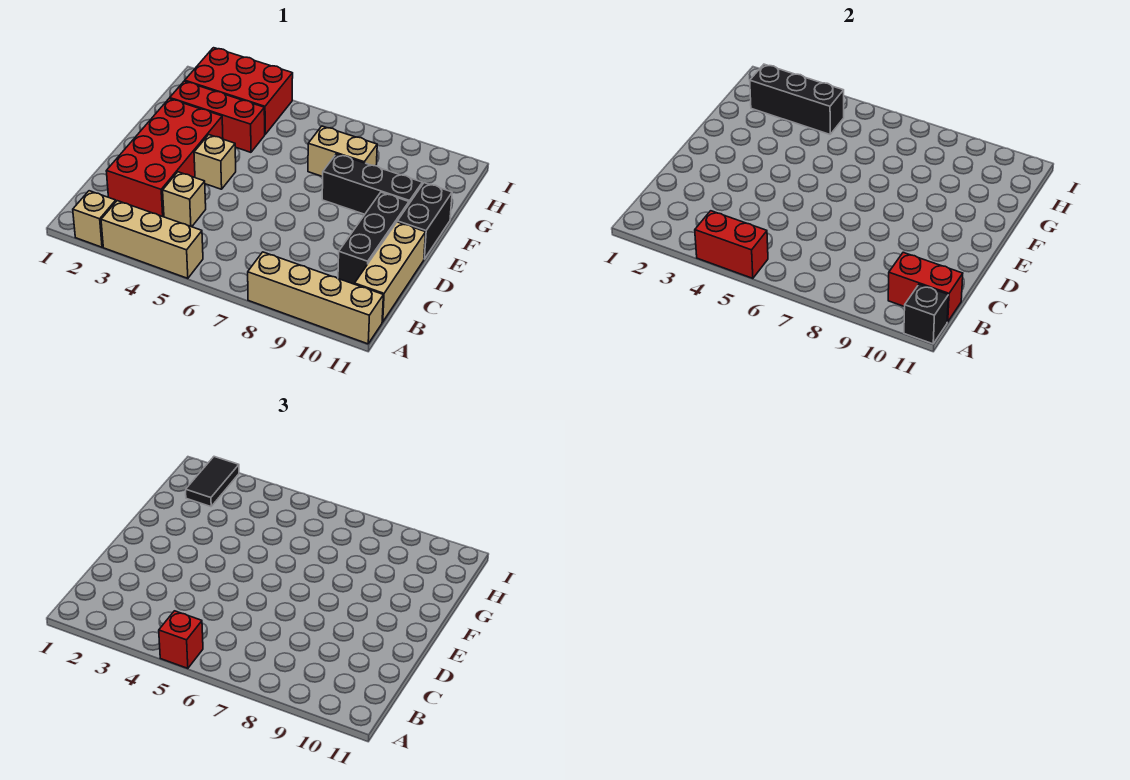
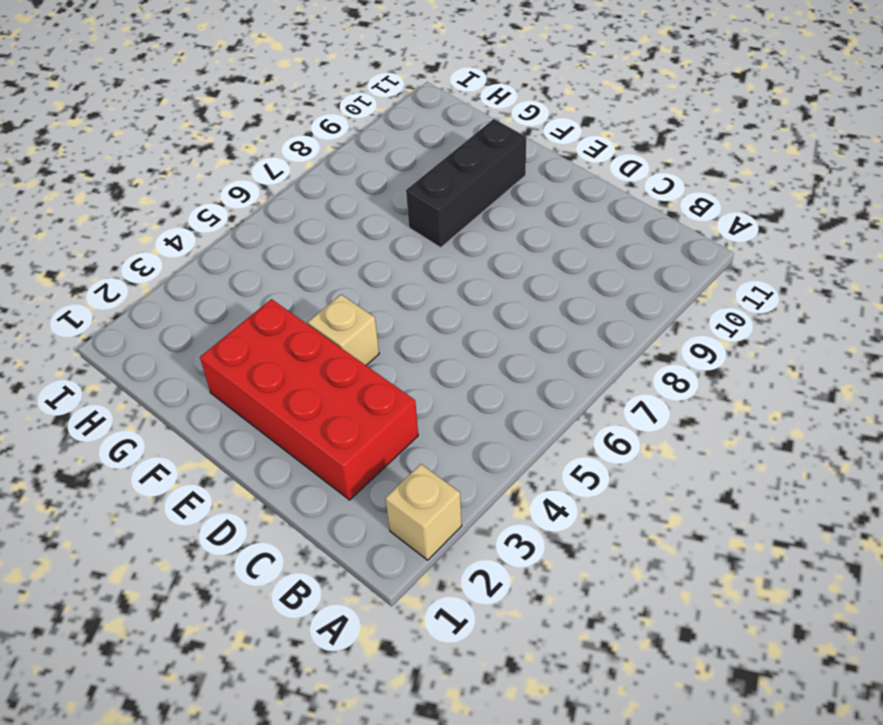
none -> tan 1x3 brick [101,201,203,278]
none -> tan 1x4 brick [248,252,383,344]
none -> tan 1x3 brick [355,222,426,322]

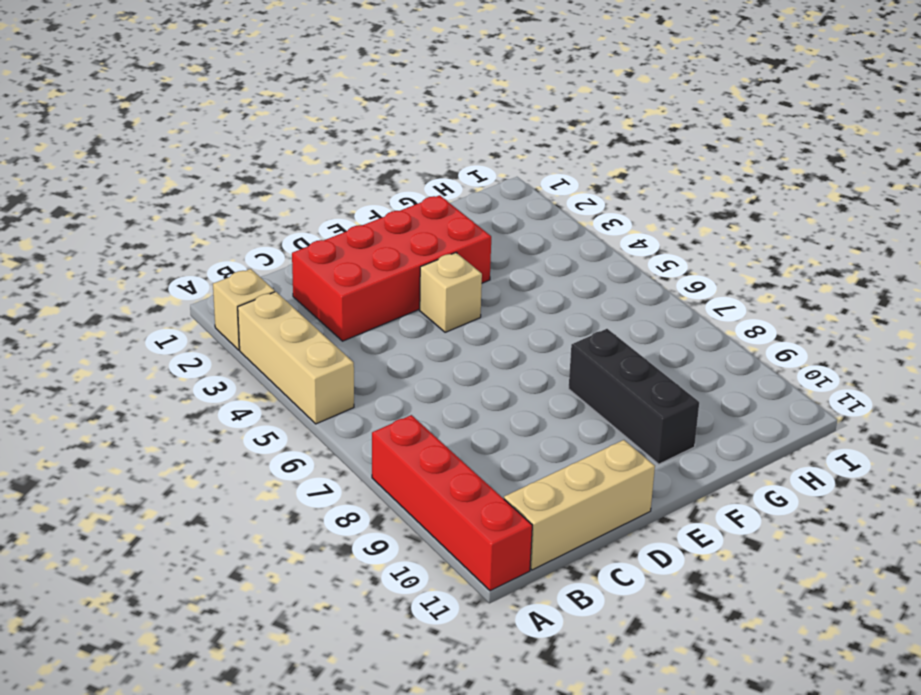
red 1x4 brick [372,415,532,591] -> tan 1x4 brick [248,252,383,344]
none -> tan 1x1 brick [163,172,206,227]
none -> black 1x3 brick [338,192,409,284]
none -> black 1x2 brick [397,183,452,259]

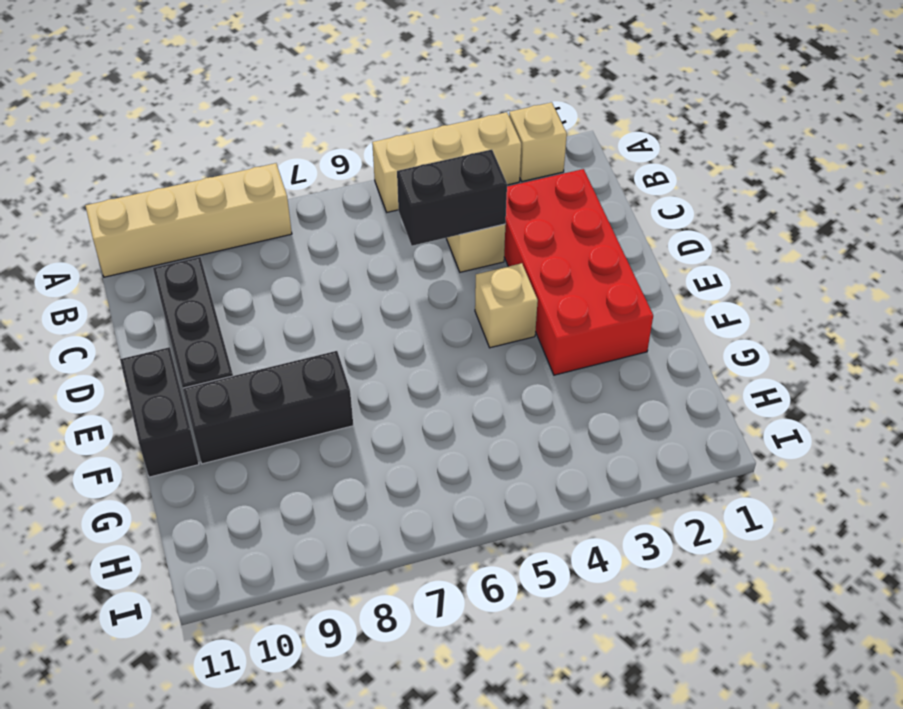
black 1x2 brick [397,150,507,246] -> none
none -> tan 1x3 brick [355,222,426,322]
none -> red 1x3 brick [170,81,265,152]
none -> tan 1x2 brick [308,126,377,177]

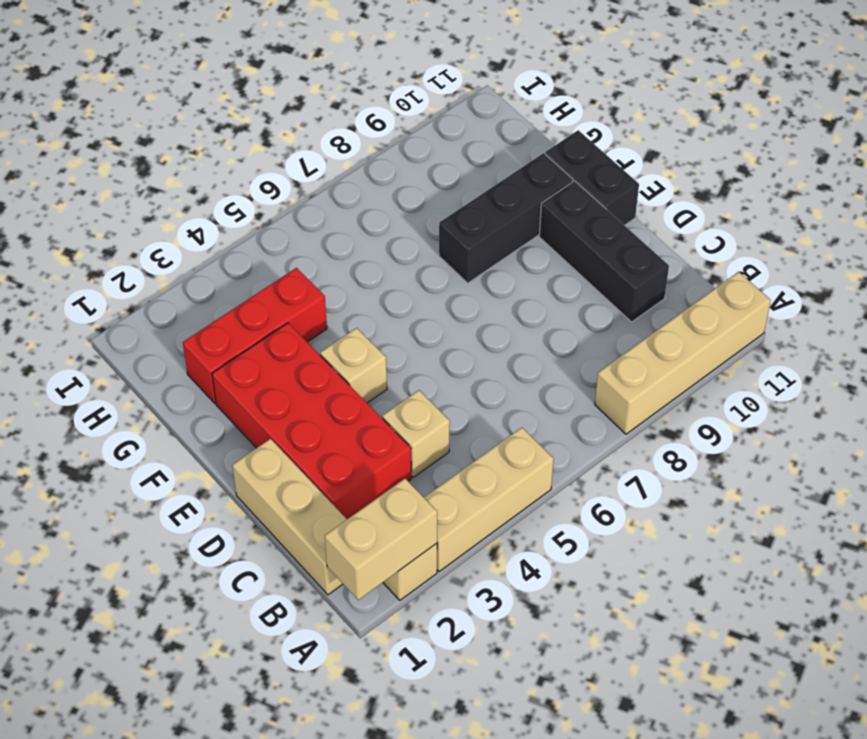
tan 1x2 brick [325,479,437,600] -> tan 1x2 brick moved to [308,126,377,177]
tan 1x3 brick [232,439,347,595] -> tan 1x3 brick moved to [355,222,426,322]
none -> red 2x3 brick [185,48,293,134]
none -> red 1x2 brick [695,211,768,278]
none -> black 1x1 brick [904,284,948,344]

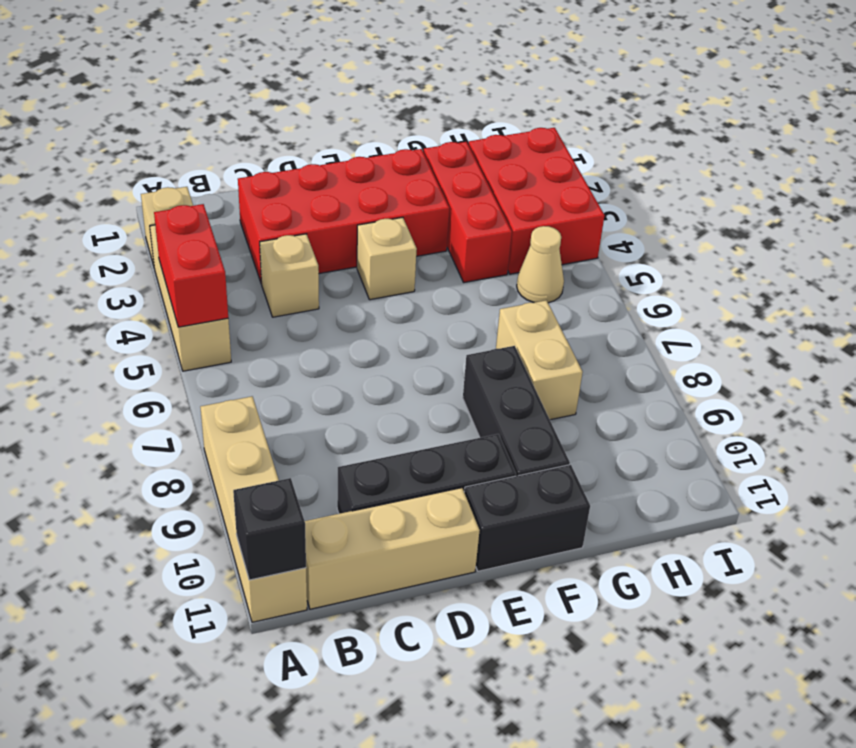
tan 1x1 cone [517,226,564,303] -> none
none -> red 1x2 brick [888,252,963,322]
none -> black 1x3 brick [750,64,844,134]
none -> red 1x1 brick [159,611,203,668]

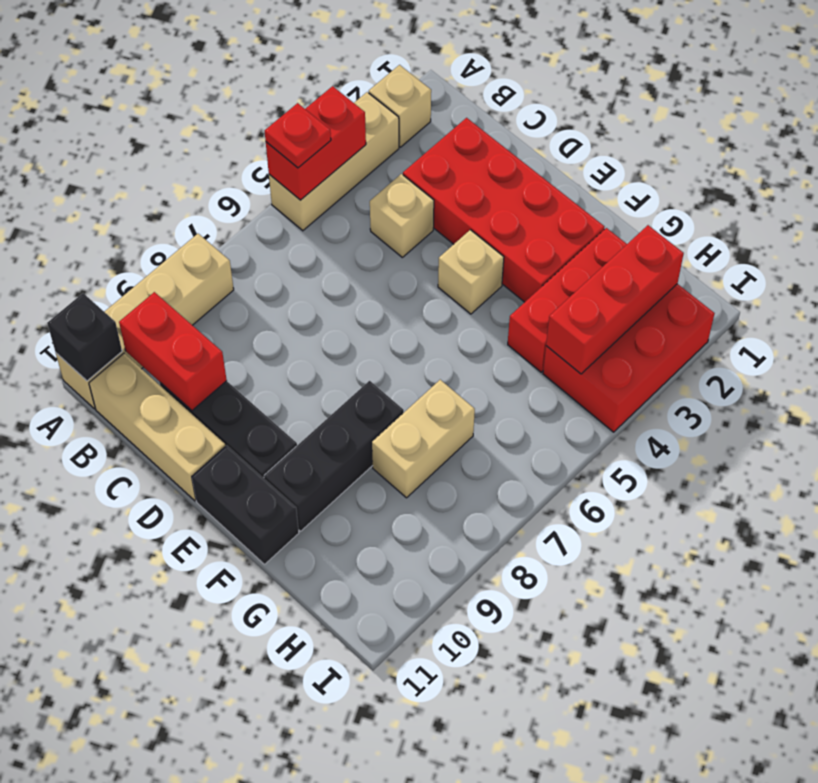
red 1x1 plate [265,103,331,168] -> red 1x1 brick [159,611,203,668]
red 1x2 brick [119,292,227,410] -> red 1x2 brick turned to [888,252,963,322]
red 1x3 brick [546,225,684,374] -> black 1x3 brick [750,64,844,134]
none -> black 1x2 tile [186,457,239,507]

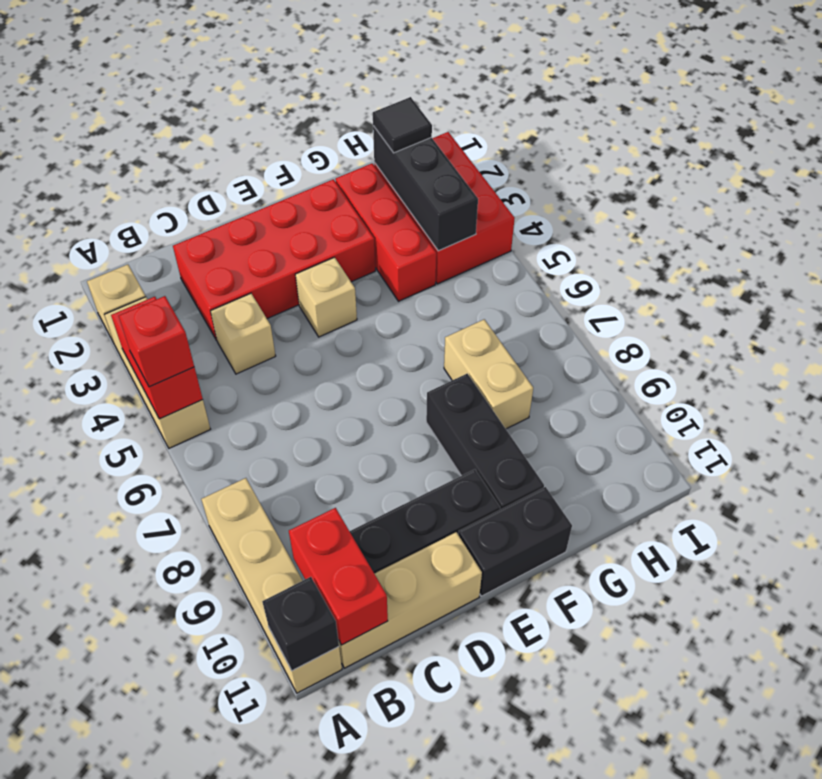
black 1x1 tile [373,97,432,153] -> black 1x2 tile [186,457,239,507]

